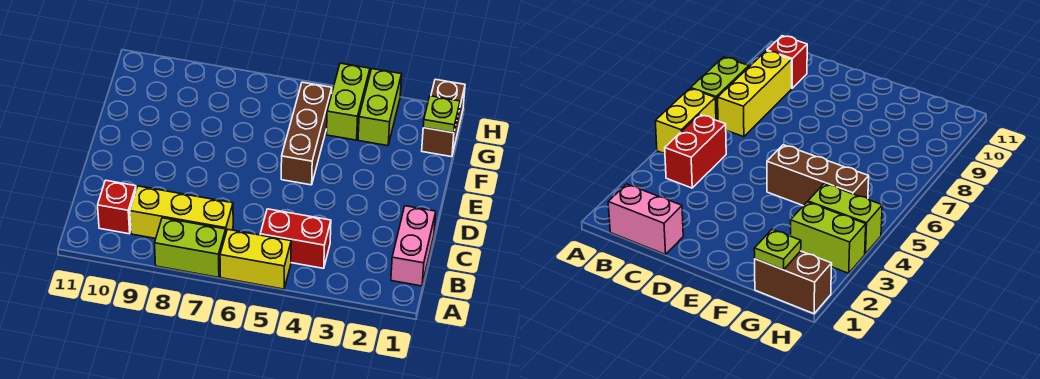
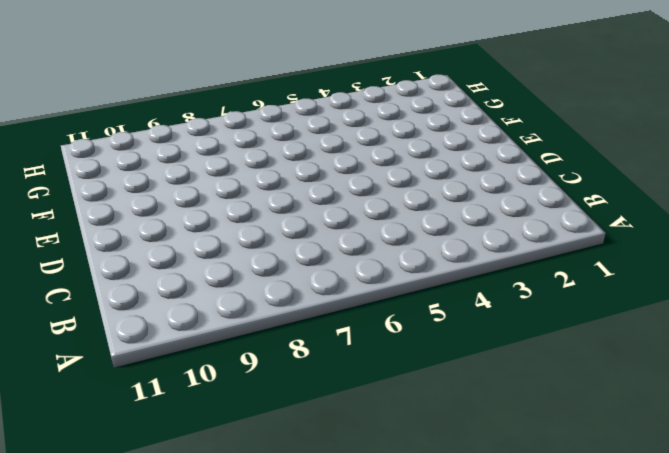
none -> yellow 1x2 brick [220,229,291,289]
none -> lime 1x2 brick [155,218,226,277]

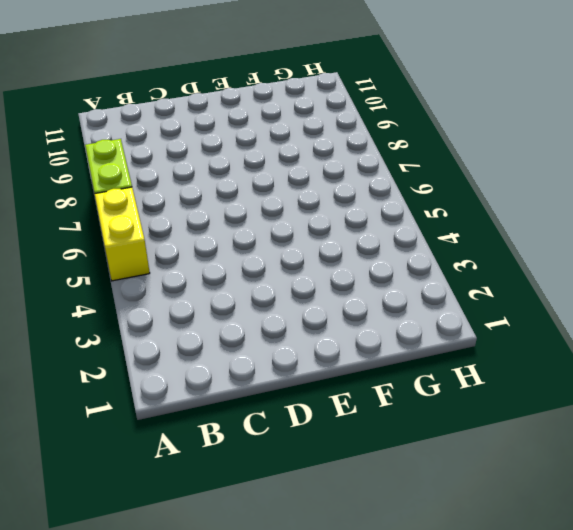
none -> pink 1x2 brick [391,206,436,286]
none -> red 1x2 brick [260,209,331,268]

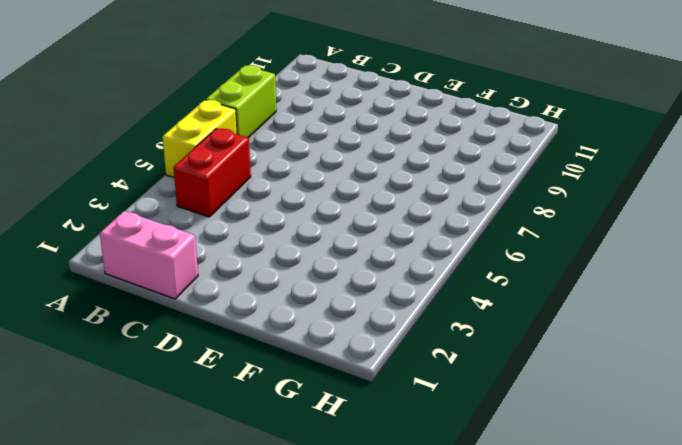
none -> yellow 1x3 brick [130,186,233,238]
none -> red 1x1 brick [98,180,136,234]

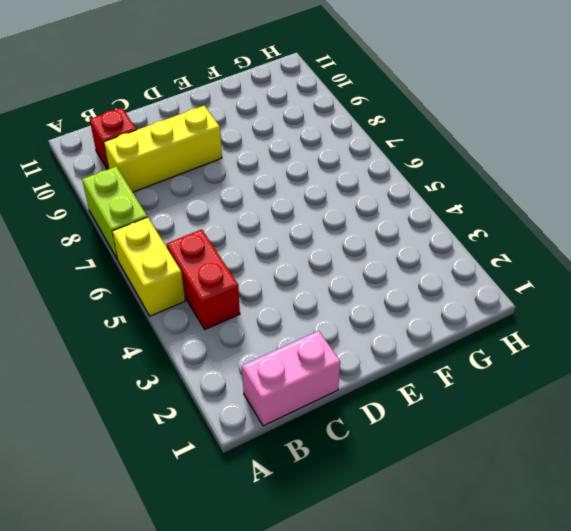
yellow 1x3 brick [104,106,222,192] -> yellow 1x3 brick turned to [130,186,233,238]
none -> brown 1x3 brick [281,82,332,185]
none -> brown 1x2 brick [422,79,465,157]

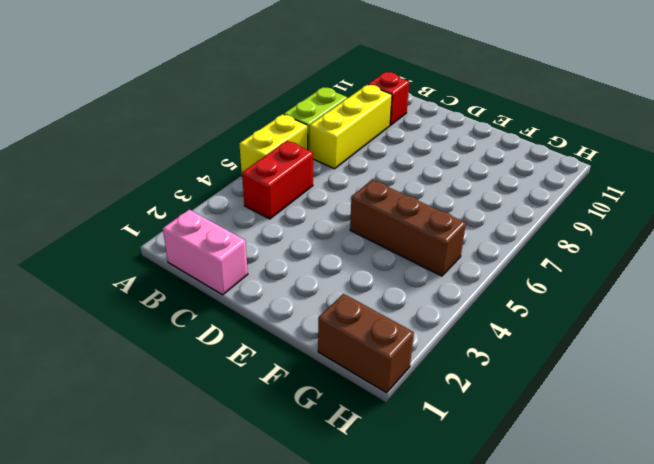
none -> lime 1x2 brick [358,69,402,146]
none -> lime 1x2 brick [327,63,370,140]

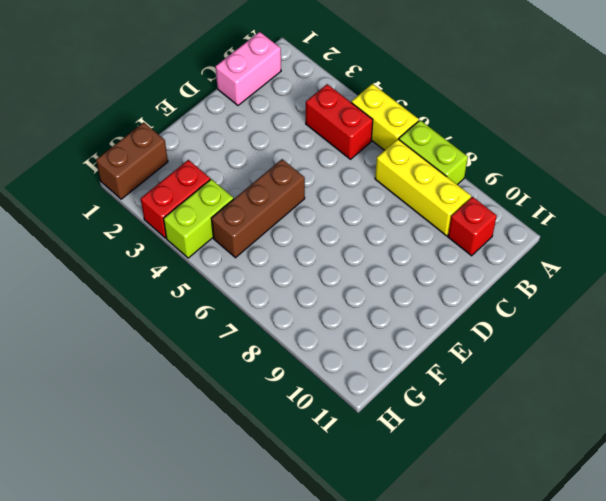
red 1x2 brick [141,160,210,238] -> lime 1x2 brick [358,69,402,146]
none -> lime 1x1 plate [423,96,460,133]

